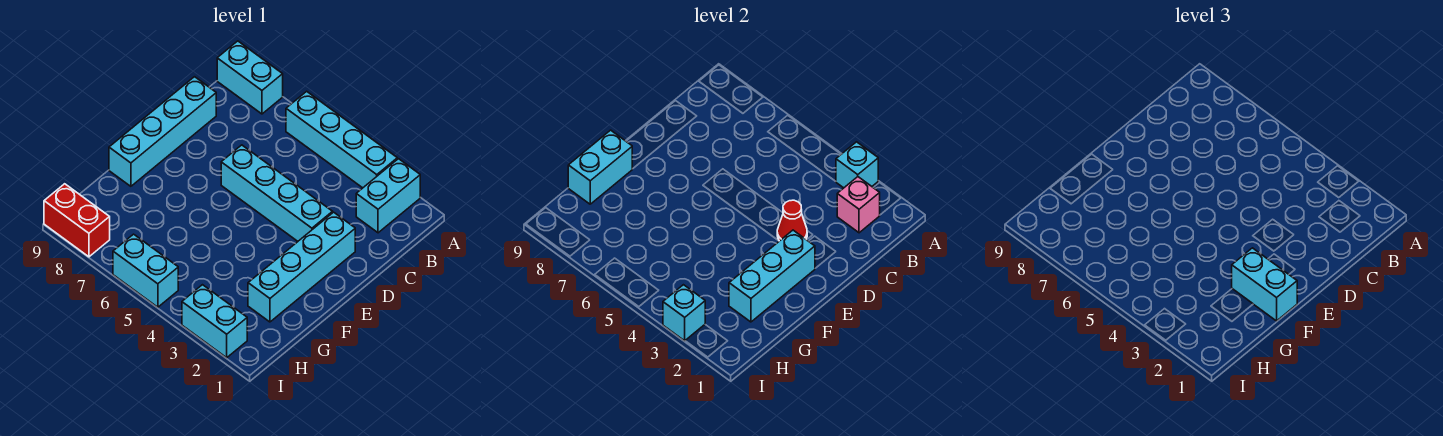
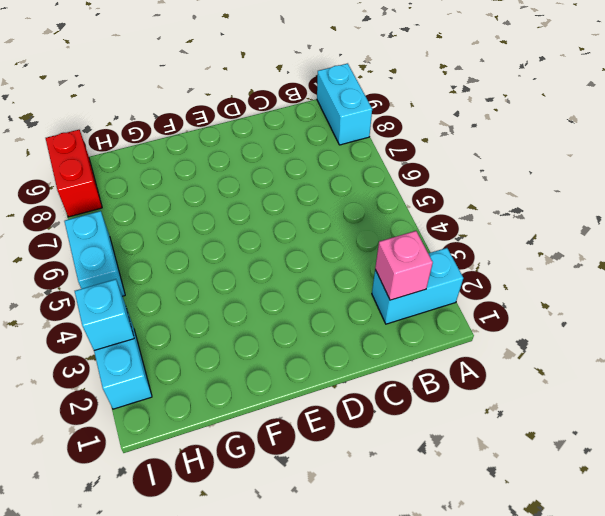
none -> cyan 1x4 brick [286,91,397,188]
none -> cyan 1x4 brick [109,77,216,186]
none -> cyan 1x4 brick [248,212,355,322]

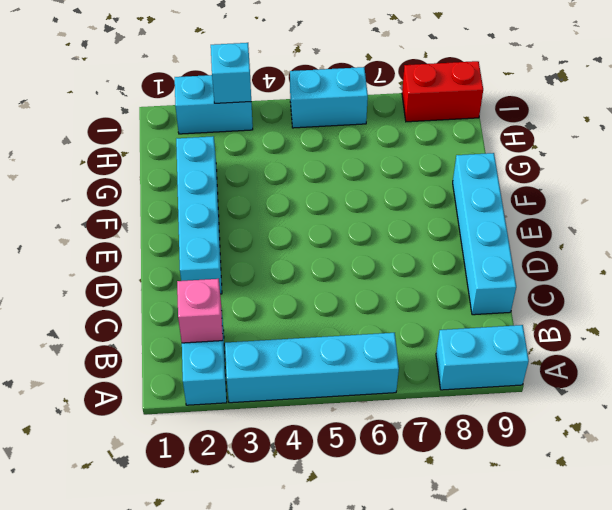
none -> cyan 1x4 brick [221,145,333,241]
none -> cyan 1x1 brick [836,142,878,188]
none -> red 1x1 cone [777,200,807,241]

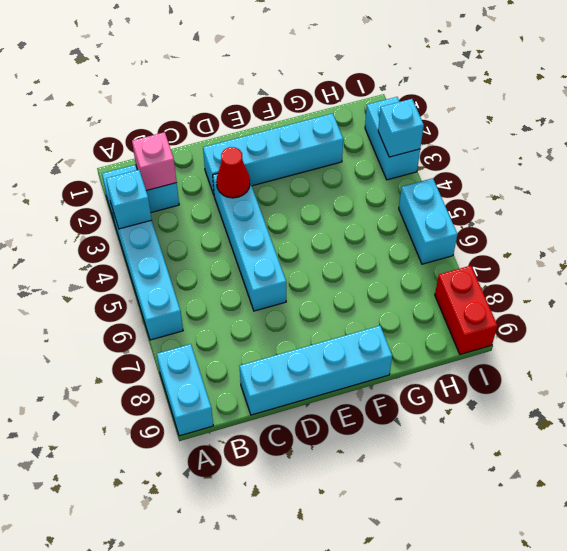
none -> cyan 1x3 brick [729,230,815,322]
none -> cyan 1x2 brick [568,130,632,204]
none -> cyan 1x2 brick [1232,248,1297,321]

